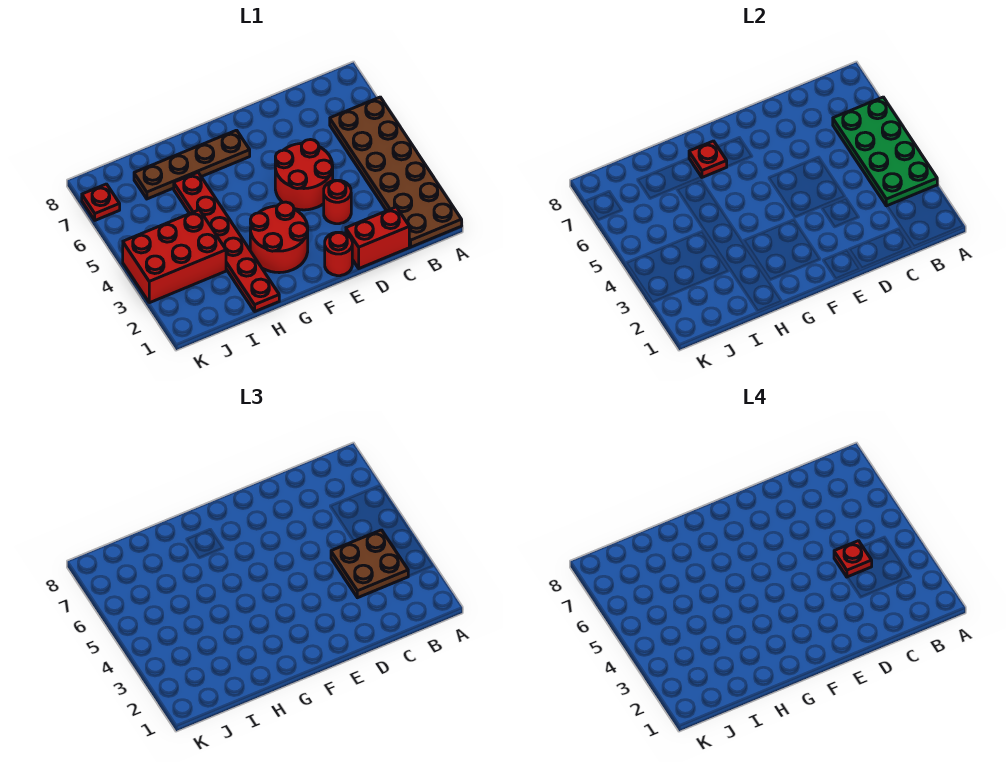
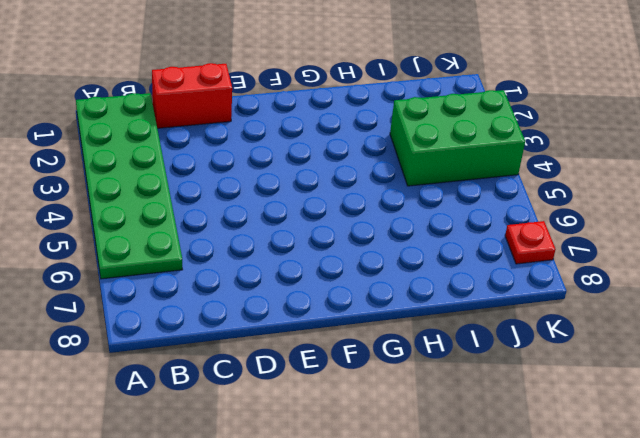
green 2x6 plate [76,93,183,279] -> brown 2x6 plate [330,97,462,247]
green 2x3 brick [390,90,525,186] -> red 2x3 brick [123,210,226,303]
none -> red 1x1 round brick [324,180,351,224]
none -> red 2x2 round brick [275,140,333,210]
none -> red 1x1 round brick [325,232,352,276]

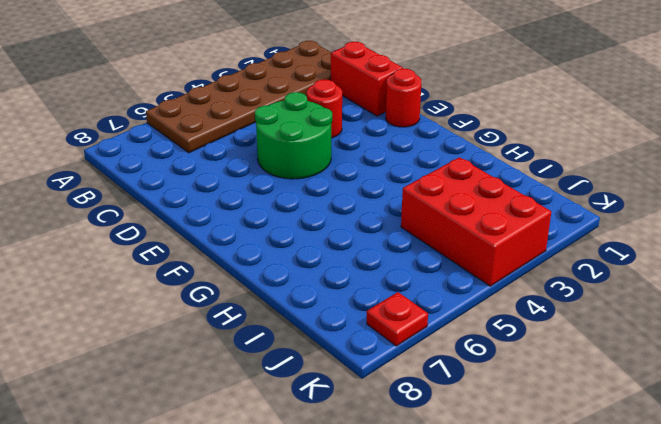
green 2x2 round brick [255,92,332,179] -> red 2x2 round brick [275,140,333,210]
none -> red 2x2 round brick [250,202,308,273]
none -> brown 1x4 plate [134,130,250,199]
none -> red 1x6 plate [174,173,279,311]

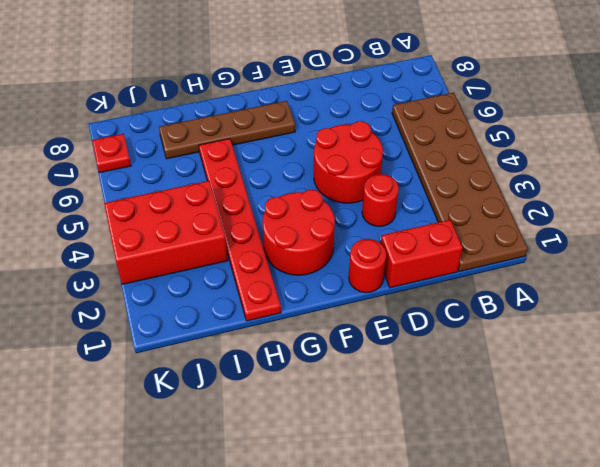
none -> green 2x4 plate [833,97,937,206]
none -> red 1x1 plate [689,141,727,177]
none -> brown 2x2 plate [331,530,408,598]

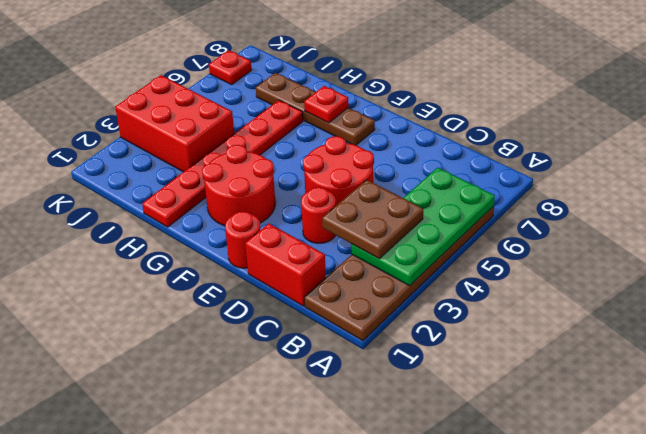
none -> red 1x1 plate [834,541,872,577]

